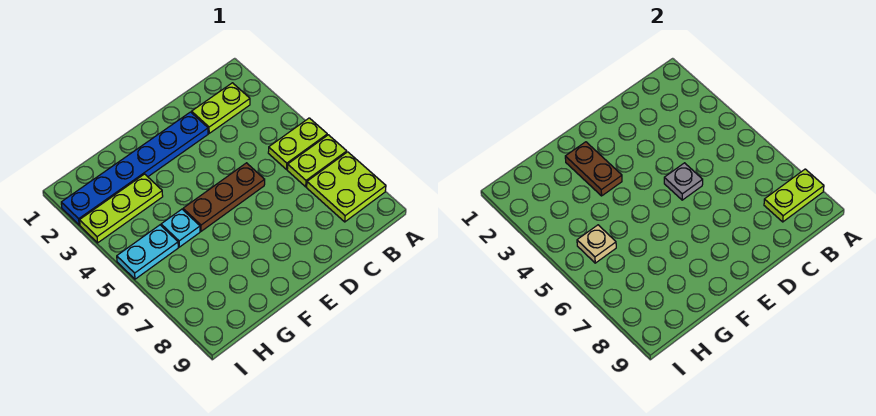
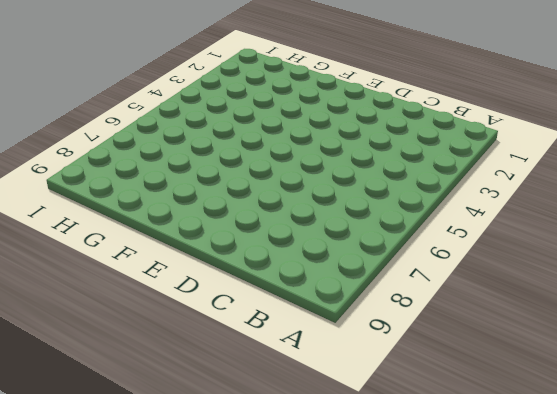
none -> lime 1x2 plate [268,118,327,169]
none -> lime 1x2 plate [287,135,347,187]
none -> lime 2x2 plate [307,152,386,222]

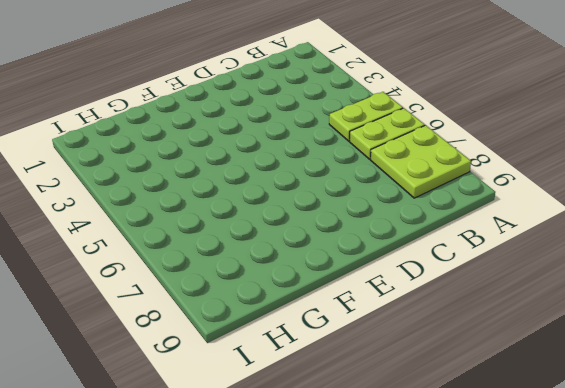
none -> lime 1x2 plate [192,83,250,133]
none -> blue 1x6 plate [61,112,208,225]
none -> brown 1x3 plate [183,163,265,231]

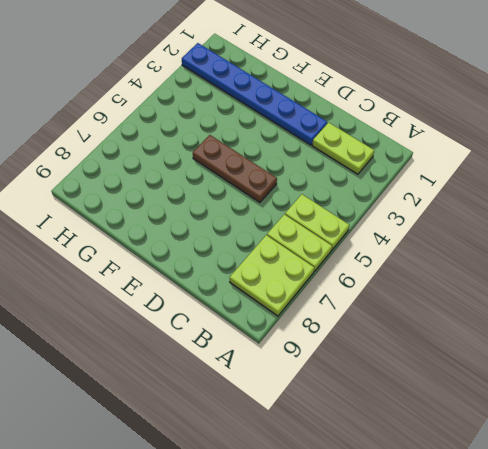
none -> lime 1x3 plate [80,174,163,243]
none -> cyan 1x1 plate [161,209,200,247]
none -> cyan 1x2 plate [117,225,178,279]

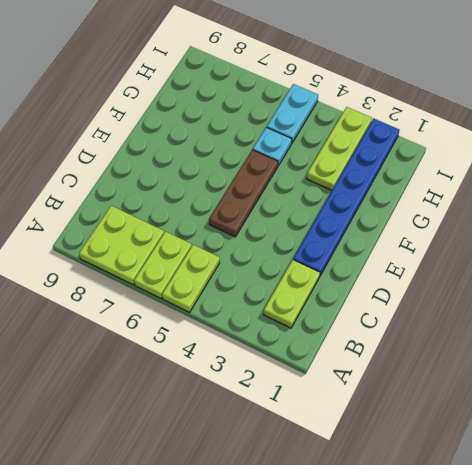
none -> lime 1x2 plate [764,169,824,222]
none -> grey 1x1 plate [664,163,703,200]
none -> brown 1x2 plate [565,142,622,196]

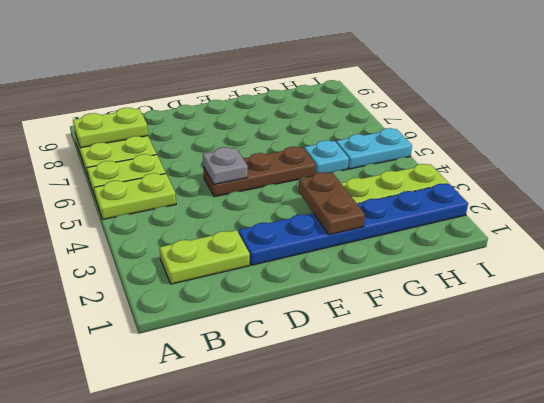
none -> tan 1x1 plate [577,225,616,263]

